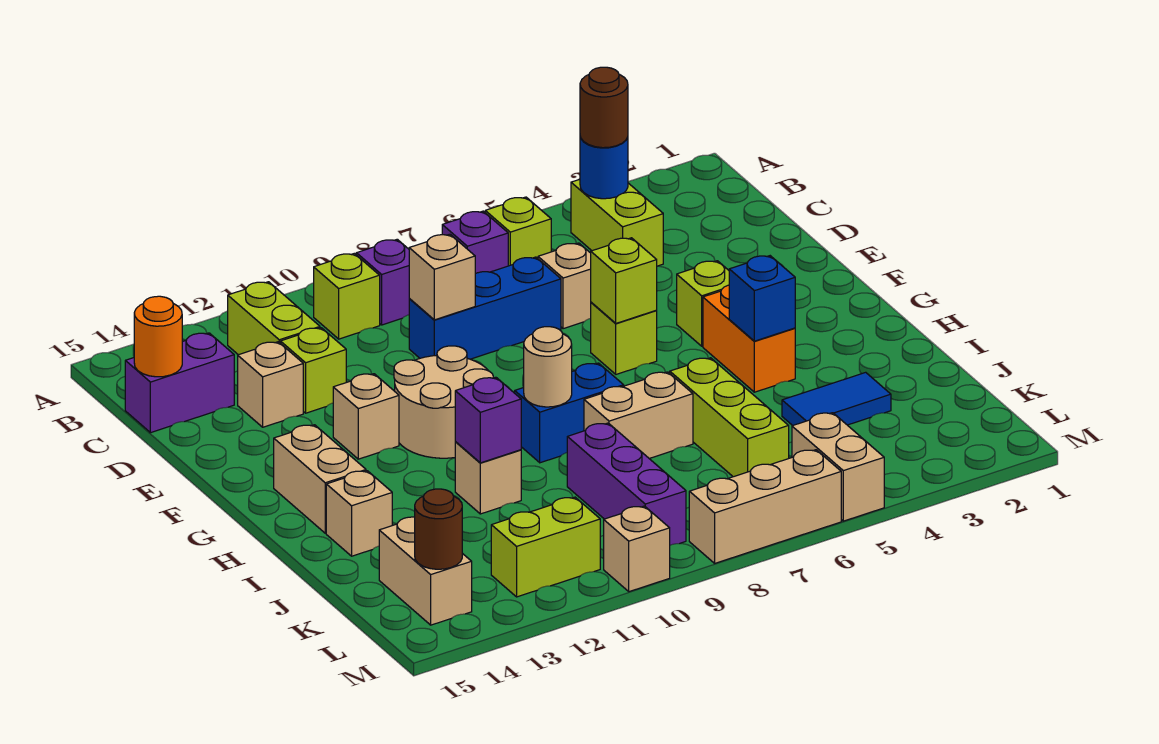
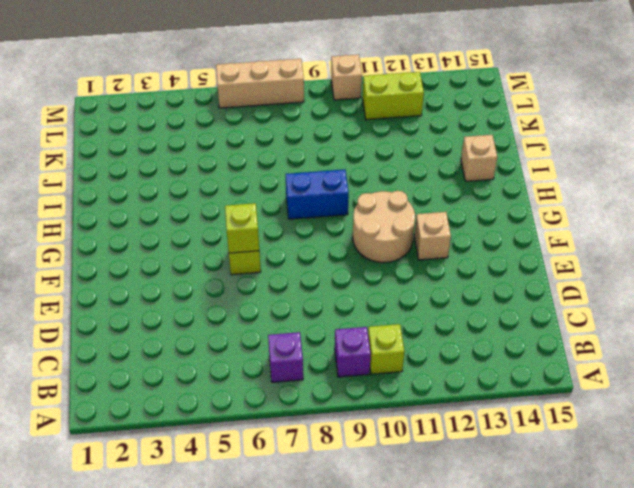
none -> lime 1x2 brick [571,179,663,266]
none -> lime 1x1 brick [485,197,551,266]
none -> lime 1x2 brick [228,282,320,355]
none -> purple 1x2 brick [125,333,234,433]

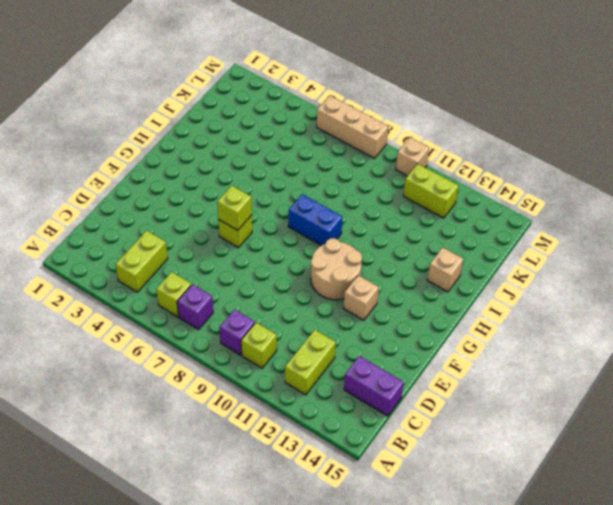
none -> tan 1x1 brick [538,243,591,329]
none -> blue 1x3 brick [409,257,561,359]
none -> lime 1x1 brick [280,328,346,413]
none -> tan 1x1 brick [238,342,303,427]

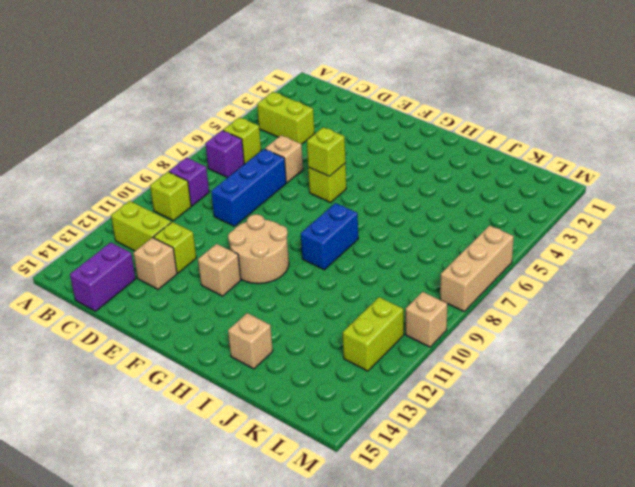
none -> lime 1x1 brick [677,261,729,346]
none -> orange 1x2 brick [703,285,795,392]
none -> tan 1x2 brick [274,425,366,533]
none -> lime 1x3 brick [670,358,789,477]

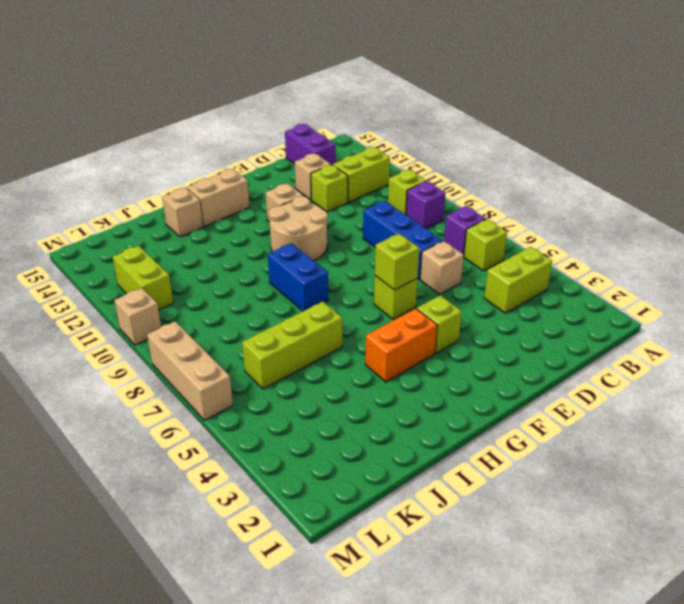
none -> tan 1x2 brick [584,372,693,458]
none -> tan 1x1 brick [455,442,521,514]
none -> blue 1x2 tile [782,372,891,426]
none -> purple 1x3 brick [567,423,686,545]

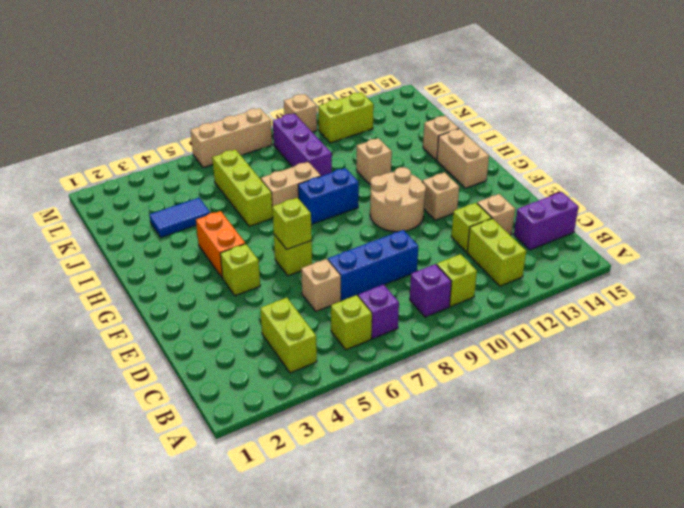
none -> tan 1x2 brick [379,517,472,625]
none -> tan 1x2 brick [792,413,884,521]
none -> blue 1x1 round brick [580,137,628,199]
none -> orange 1x1 round brick [134,296,182,377]

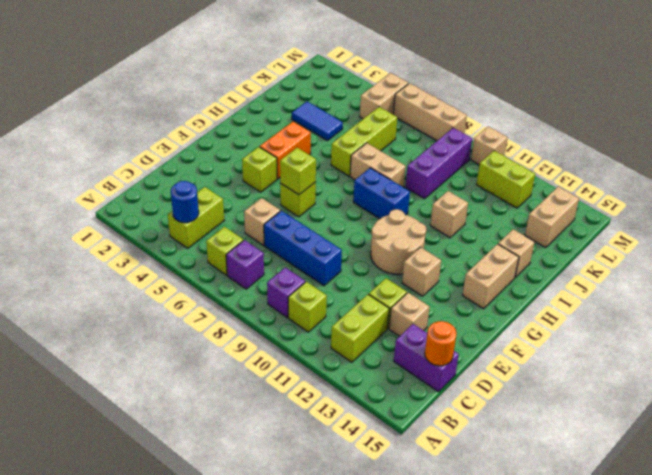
none -> tan 1x1 brick [409,234,475,320]
none -> blue 1x1 brick [729,256,795,341]
none -> tan 1x1 round brick [524,327,572,407]
none -> purple 1x1 brick [455,377,521,463]

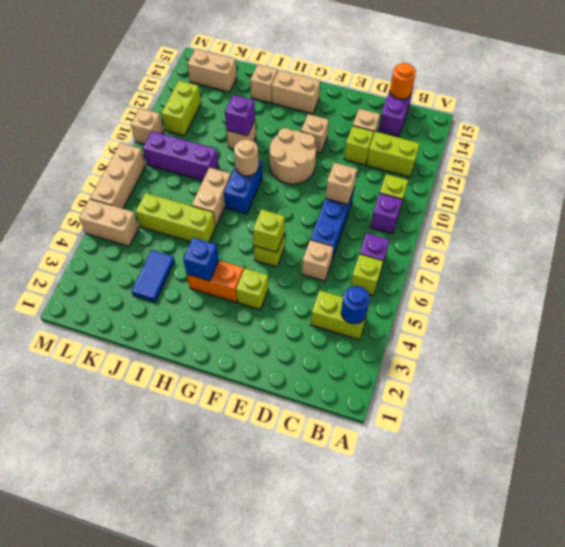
none -> brown 1x1 round brick [415,489,462,569]
none -> brown 1x1 round brick [580,67,628,148]

